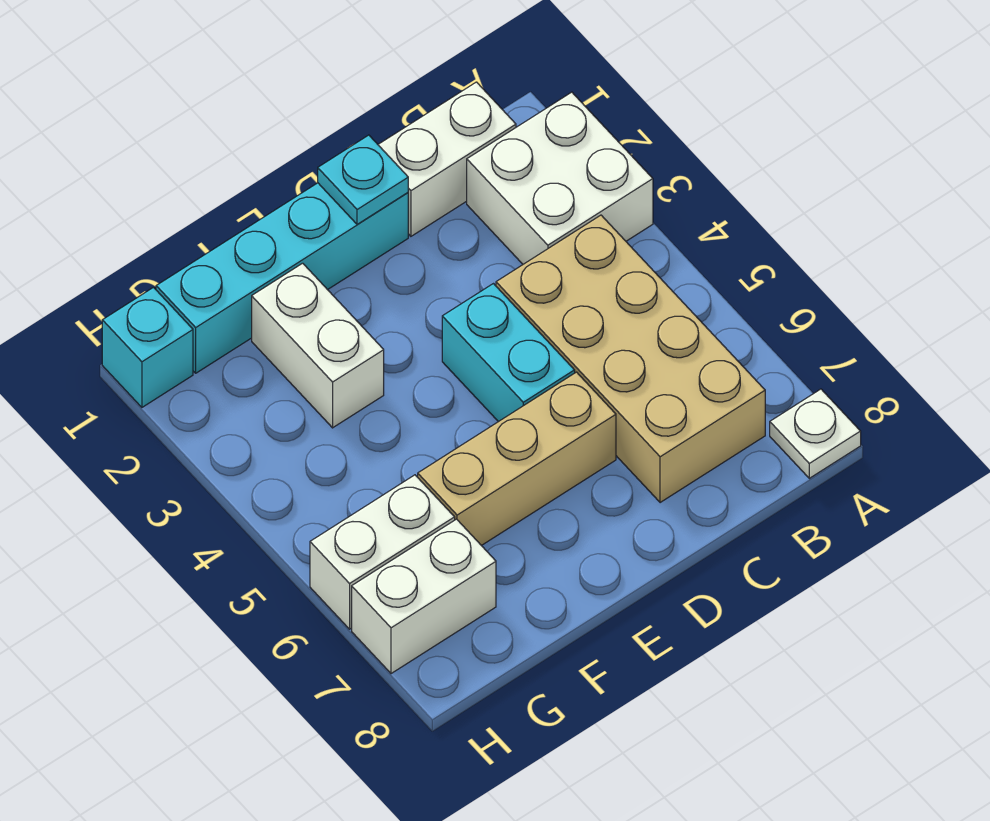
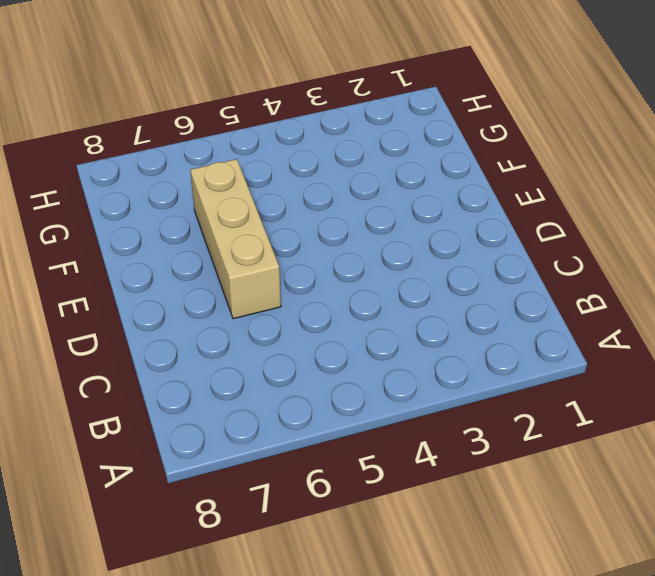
none -> white 2x2 brick [467,92,653,264]
none -> white 1x1 plate [770,389,861,478]
none -> white 1x2 brick [378,82,516,236]

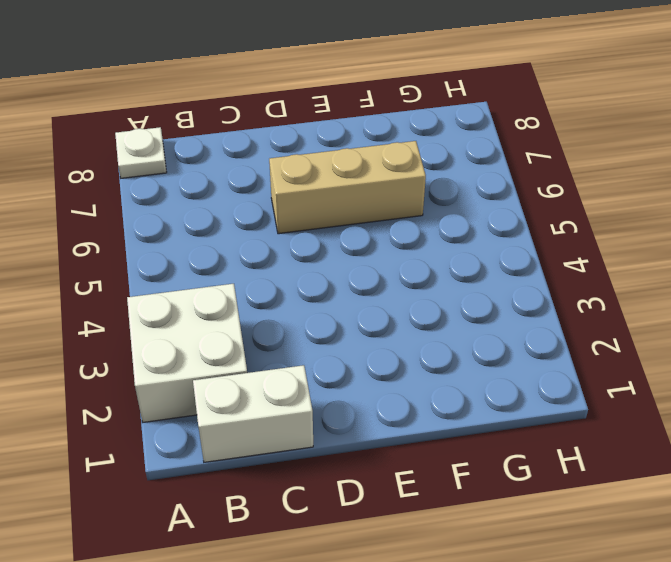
none -> tan 2x4 brick [496,215,765,503]
none -> cyan 1x4 brick [156,183,408,373]
none -> cyan 1x2 brick [442,284,575,422]

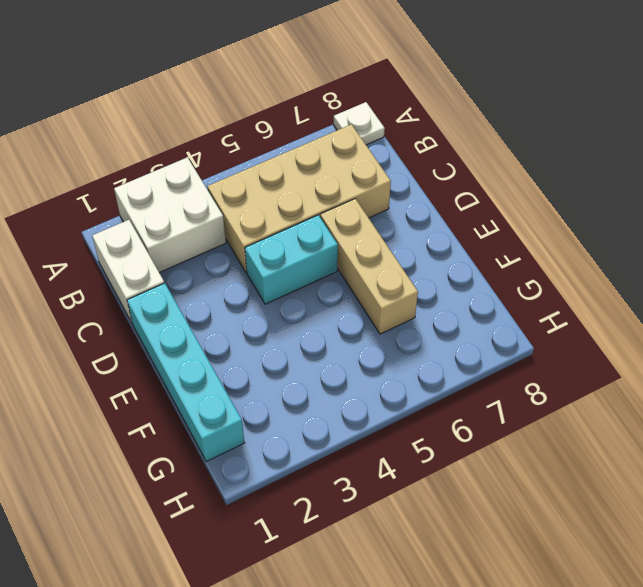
none -> white 1x2 brick [252,263,384,428]
none -> white 1x2 brick [310,475,455,629]
none -> white 1x2 brick [352,519,496,674]

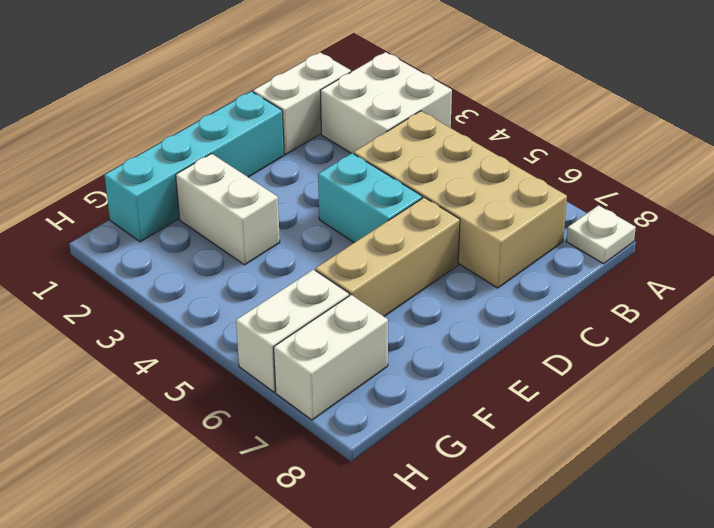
none -> cyan 1x1 brick [102,287,193,407]
none -> cyan 1x1 plate [318,135,408,224]

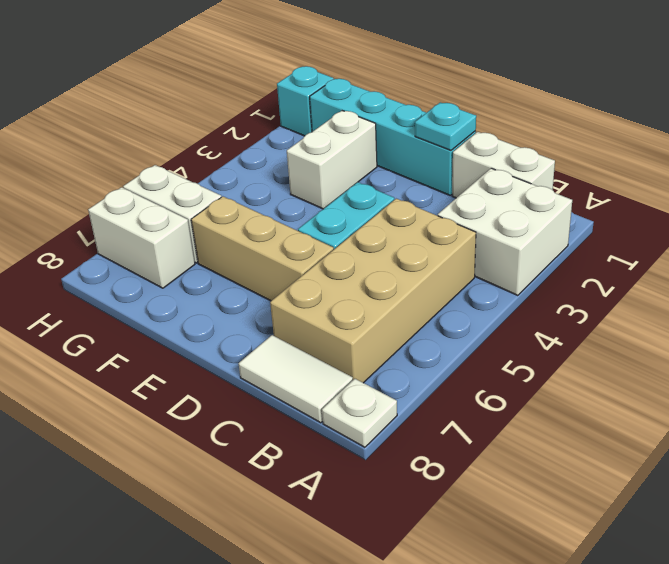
white 1x2 tile [239,335,353,423] -> none

